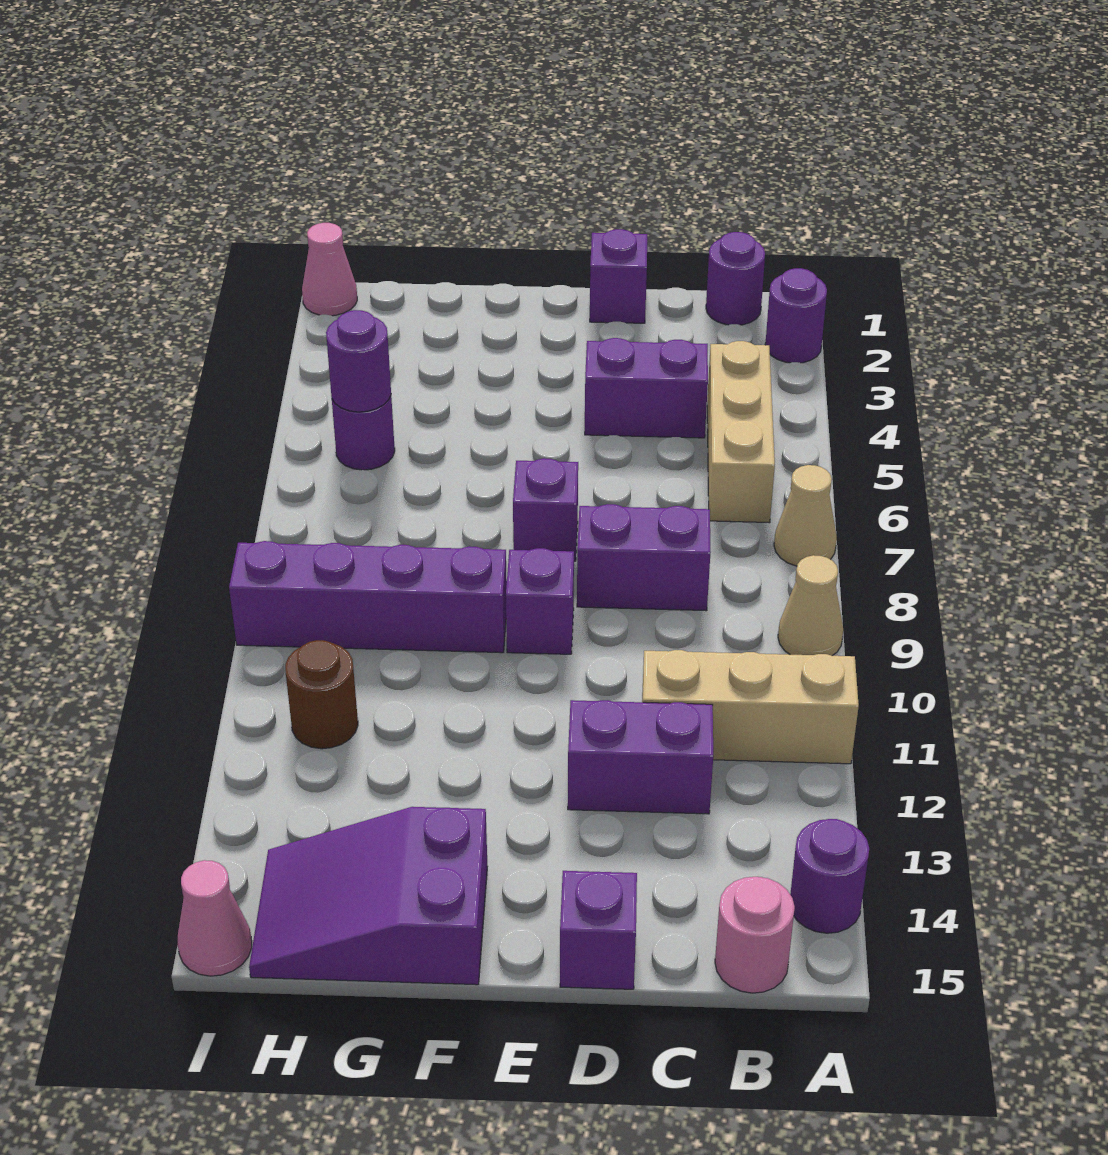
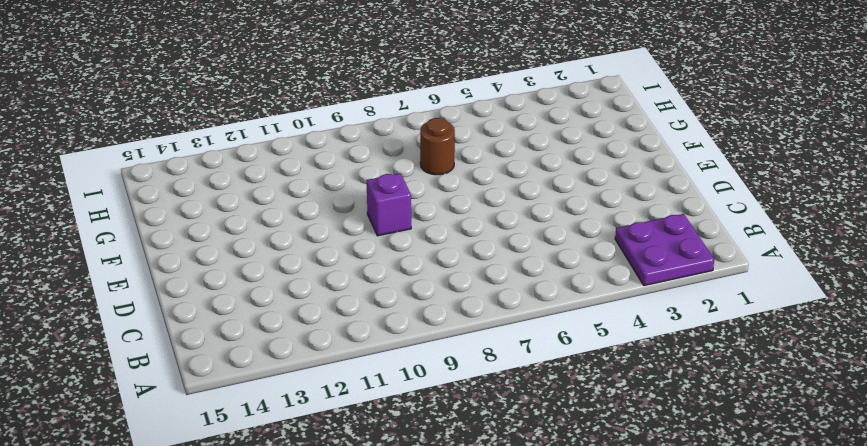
purple 2x2 plate [615,214,714,286] -> purple 1x1 round brick [765,268,827,363]
brown 1x1 round brick [420,118,455,175] -> brown 1x1 round brick moved to [285,640,358,749]
none -> tan 1x1 cone [774,465,837,566]
none -> tan 1x1 cone [778,555,843,656]
none -> tan 1x3 brick [642,650,859,764]

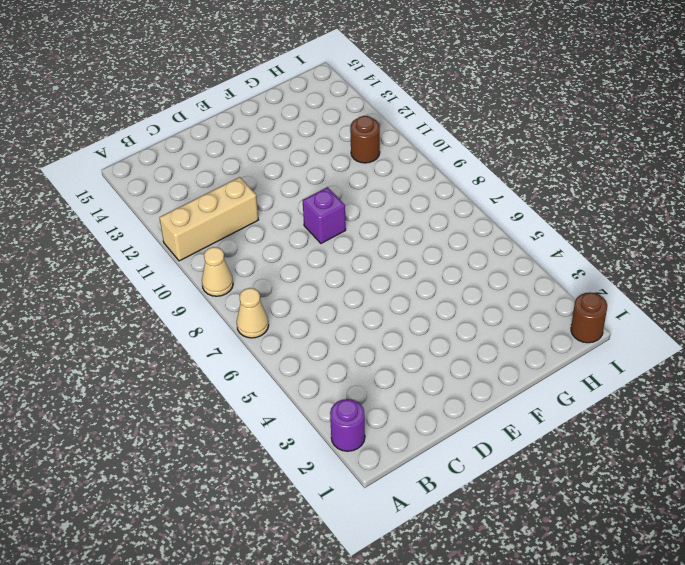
brown 1x1 round brick [571,292,607,343] -> pink 1x1 cone [302,223,357,316]
none -> purple 1x1 round brick [790,819,869,933]
none -> purple 1x1 round brick [706,232,765,325]
none -> tan 1x3 brick [707,341,775,523]

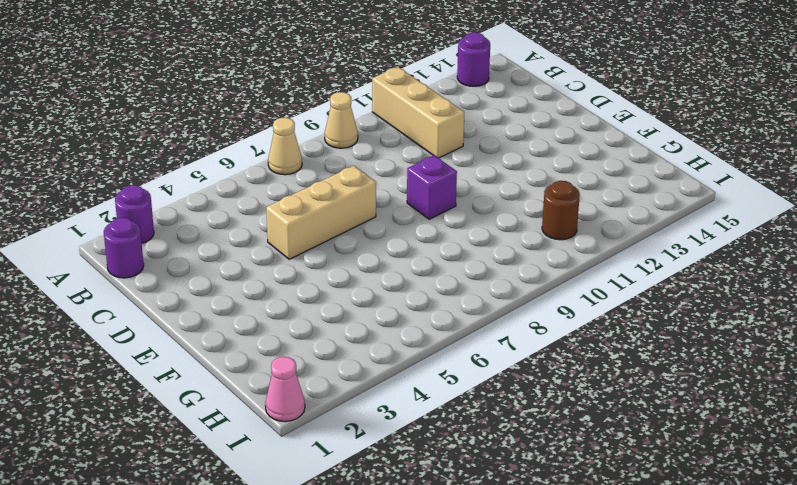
tan 1x3 brick [266,166,376,259] -> tan 1x3 brick moved to [707,341,775,523]
none -> pink 1x1 round brick [715,877,795,993]
none -> purple 1x2 brick [585,338,708,438]
none -> purple 1x2 brick [577,504,711,611]

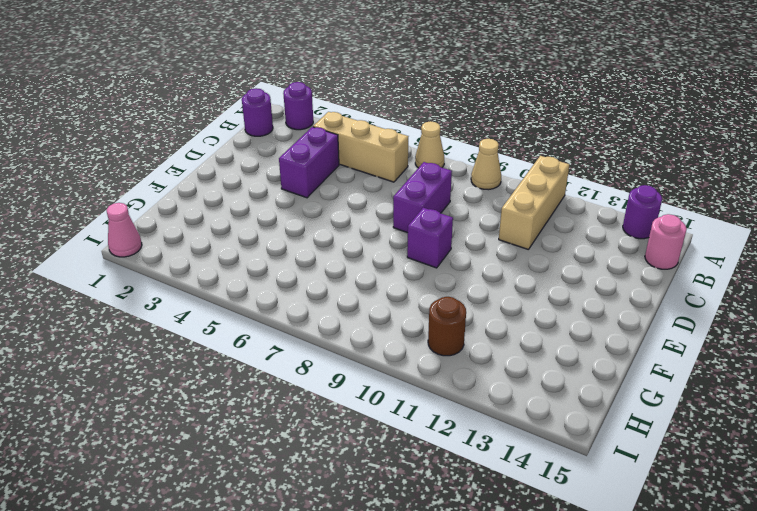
none -> purple 1x2 brick [568,700,713,814]
none -> purple 1x1 brick [590,229,647,323]
none -> purple 1x1 brick [560,871,637,989]

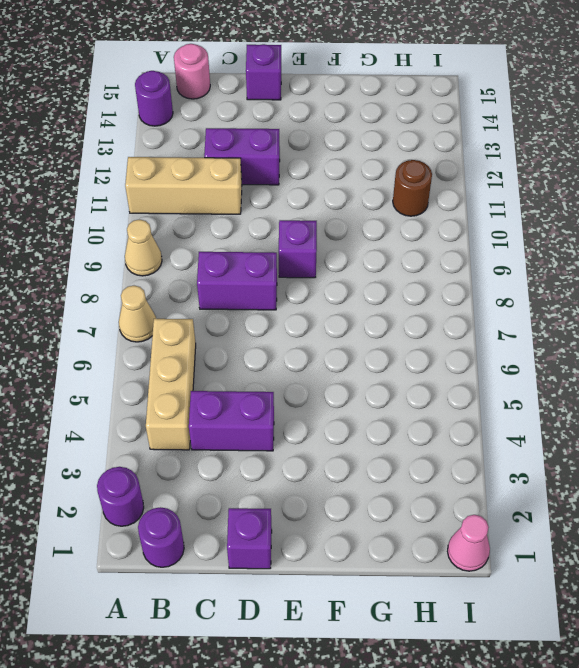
none -> purple 1x1 brick [513,458,578,561]
none -> purple 1x4 brick [229,541,507,653]
none -> purple 2x3 slope [249,807,487,985]

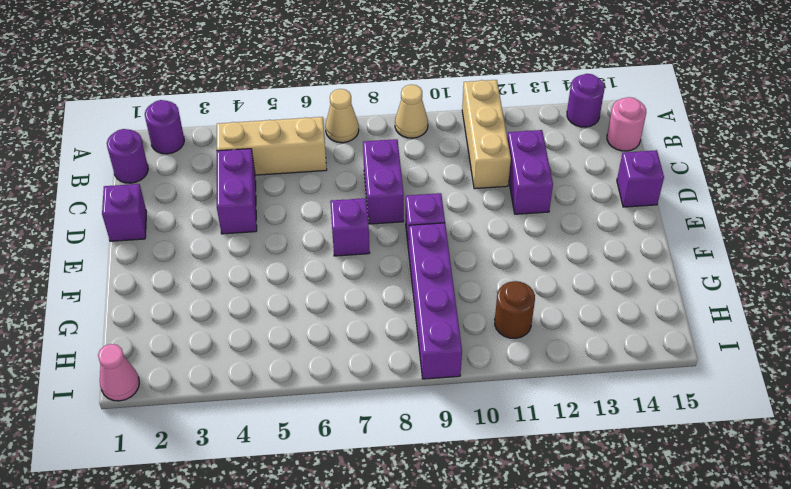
none -> purple 2x3 slope [249,807,487,985]
none -> purple 1x1 round brick [332,396,395,470]
none -> pink 1x1 cone [178,860,252,976]

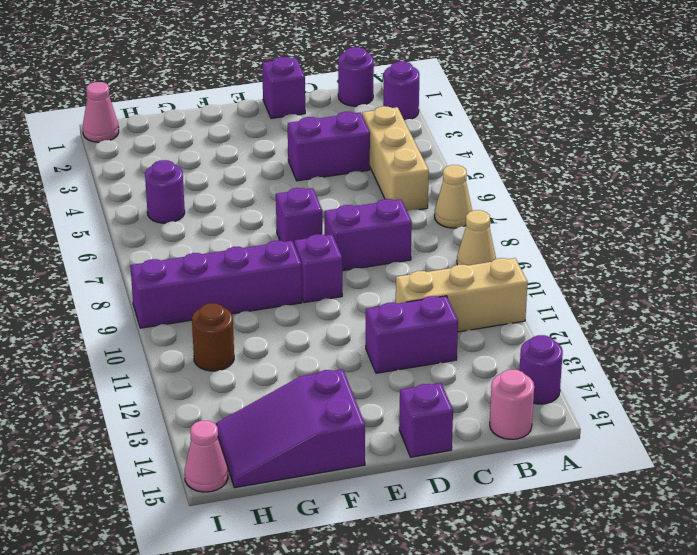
none -> purple 1x1 round brick [326,310,391,412]

